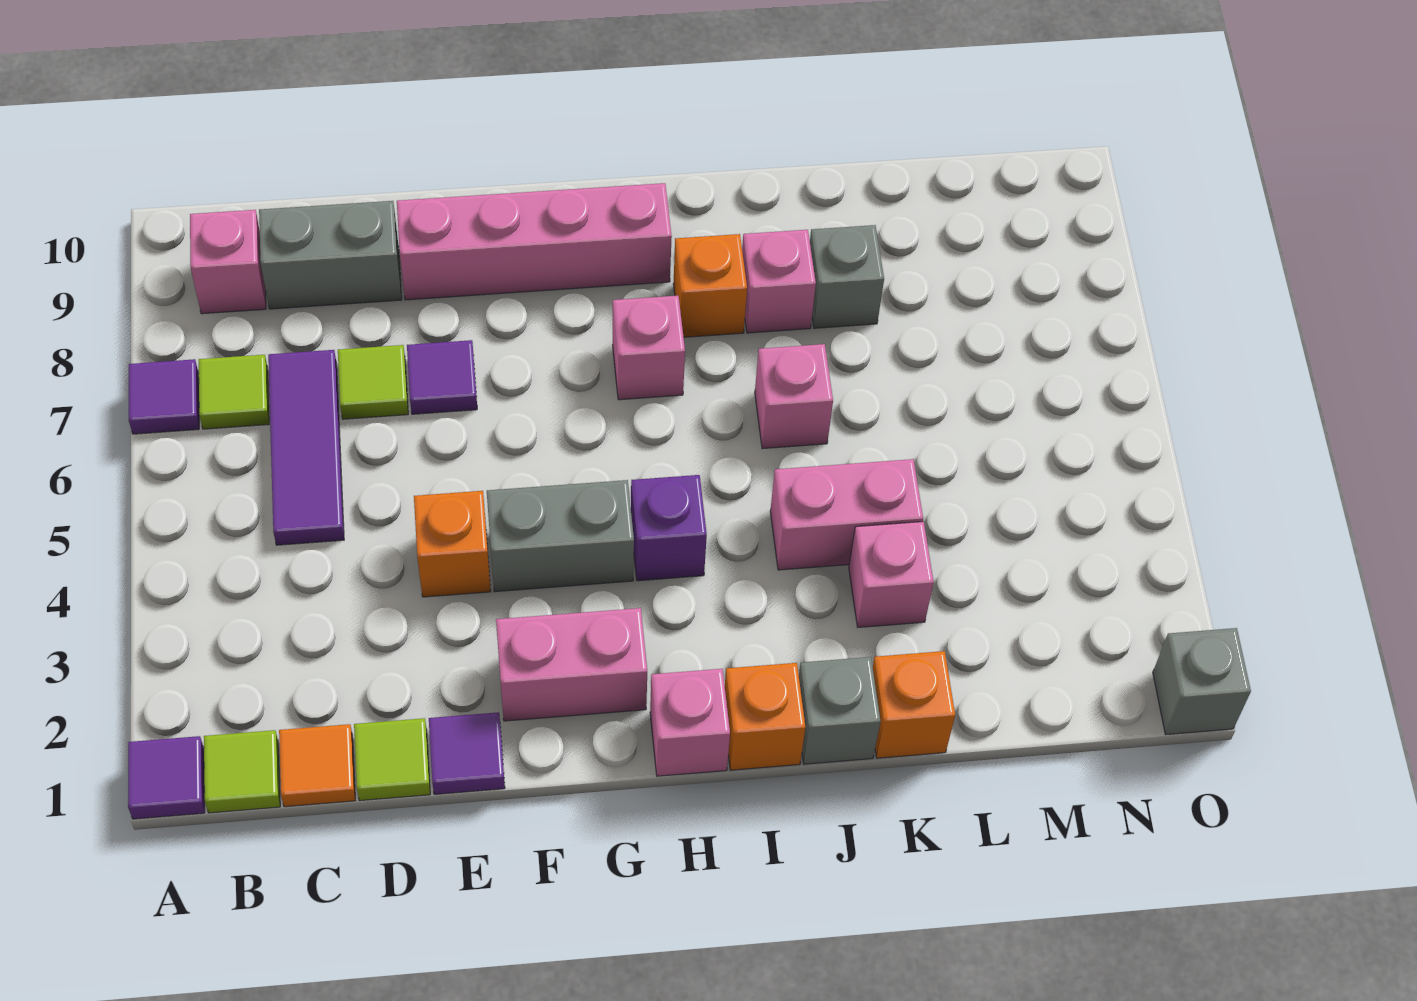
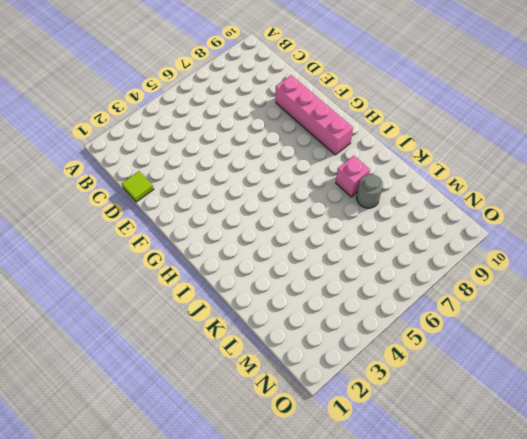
grey 1x1 round brick [357,174,383,208] -> grey 1x1 brick [810,225,884,328]
none -> purple 1x1 tile [128,736,205,819]
none -> purple 1x1 tile [129,359,199,434]
none -> lime 1x1 tile [204,730,280,813]

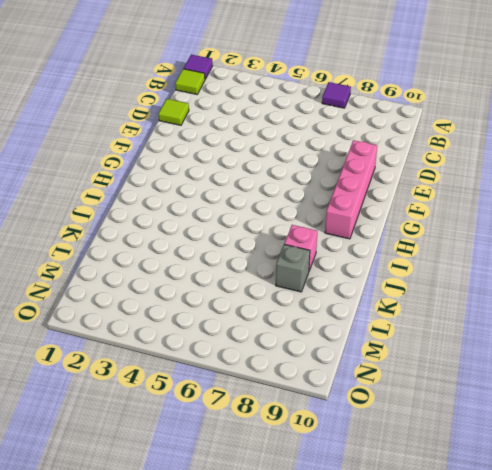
none -> lime 1x1 tile [199,355,269,429]
none -> pink 1x1 brick [190,210,266,314]
none -> orange 1x1 tile [279,724,355,807]

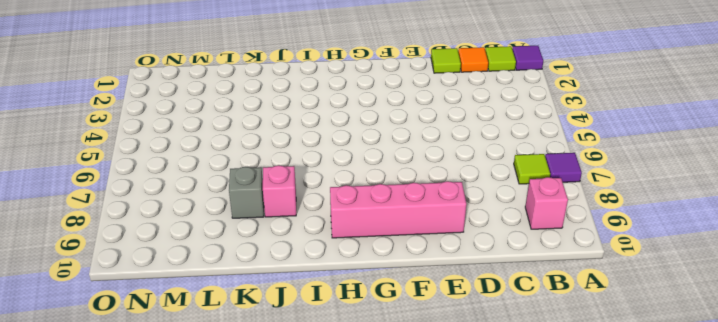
none -> purple 1x3 tile [268,350,344,545]
none -> grey 1x2 brick [259,201,402,309]
none -> lime 1x1 tile [338,345,408,419]

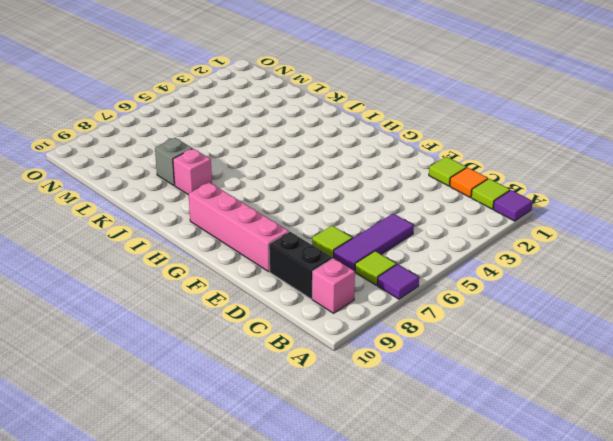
black 1x2 brick [269,232,332,299] -> grey 1x2 brick [259,201,402,309]
none -> purple 1x1 tile [429,712,505,794]
none -> orange 1x1 brick [414,491,491,597]
none -> purple 1x1 tile [407,340,477,414]

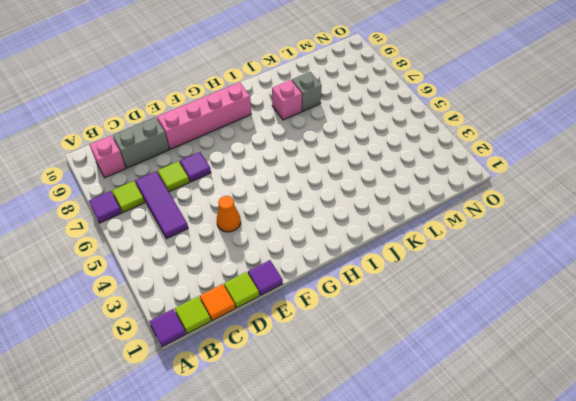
orange 1x1 cone [217,196,241,232] -> orange 1x1 brick [414,491,491,597]
none -> pink 1x2 brick [496,608,647,721]
none -> grey 1x2 brick [487,480,634,592]
none -> pink 1x1 brick [650,669,730,776]

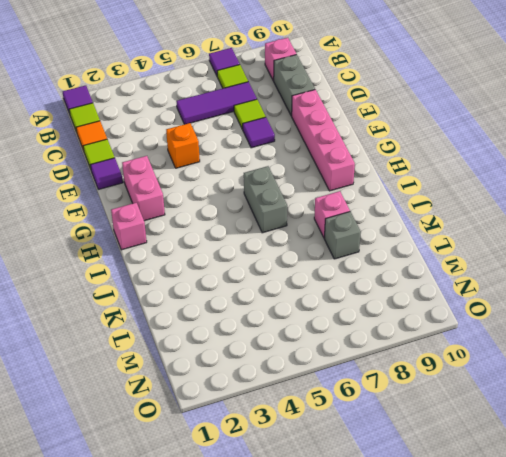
grey 1x2 brick [244,166,287,233] -> grey 1x2 brick moved to [487,480,634,592]
none -> purple 1x1 brick [631,475,707,581]
none -> pink 1x1 brick [613,296,685,400]
none -> orange 1x1 brick [725,663,805,770]

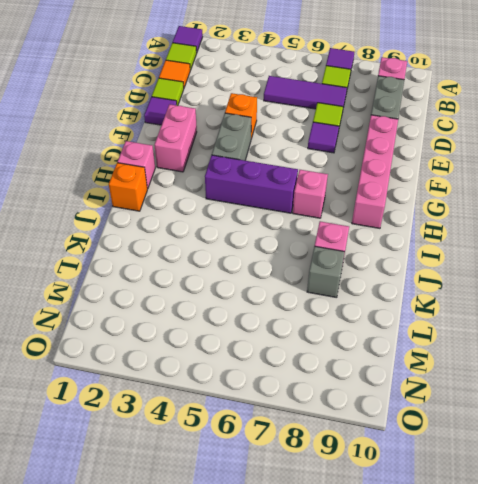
purple 1x3 brick [205,155,298,213] -> purple 1x1 brick [631,475,707,581]
none -> orange 1x1 brick [673,234,747,337]
none -> grey 1x1 brick [799,657,880,764]
none -> pink 1x2 brick [770,459,923,570]

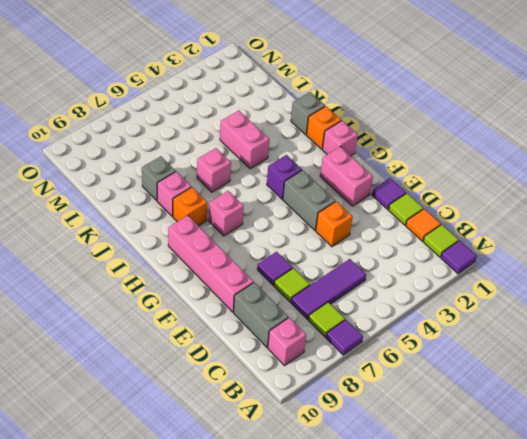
none -> orange 1x1 brick [873,651,955,758]
none -> pink 1x1 brick [849,522,934,627]
none -> grey 1x1 brick [1153,628,1251,735]

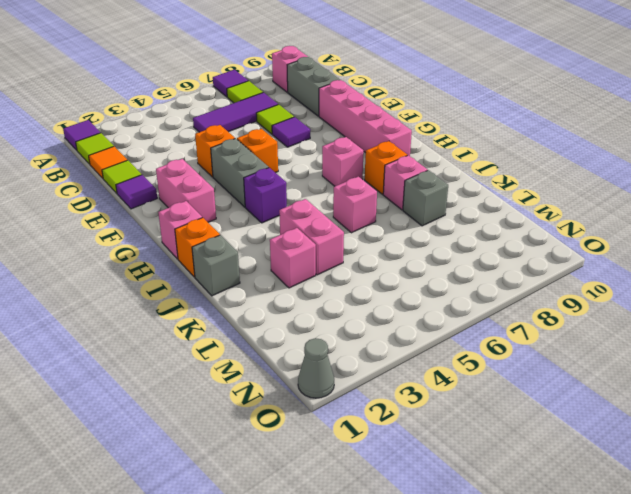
orange 1x1 brick [237,129,278,173] -> orange 1x1 brick moved to [873,651,955,758]
grey 1x1 cone [298,338,334,398] -> grey 1x1 brick [1153,628,1251,735]

